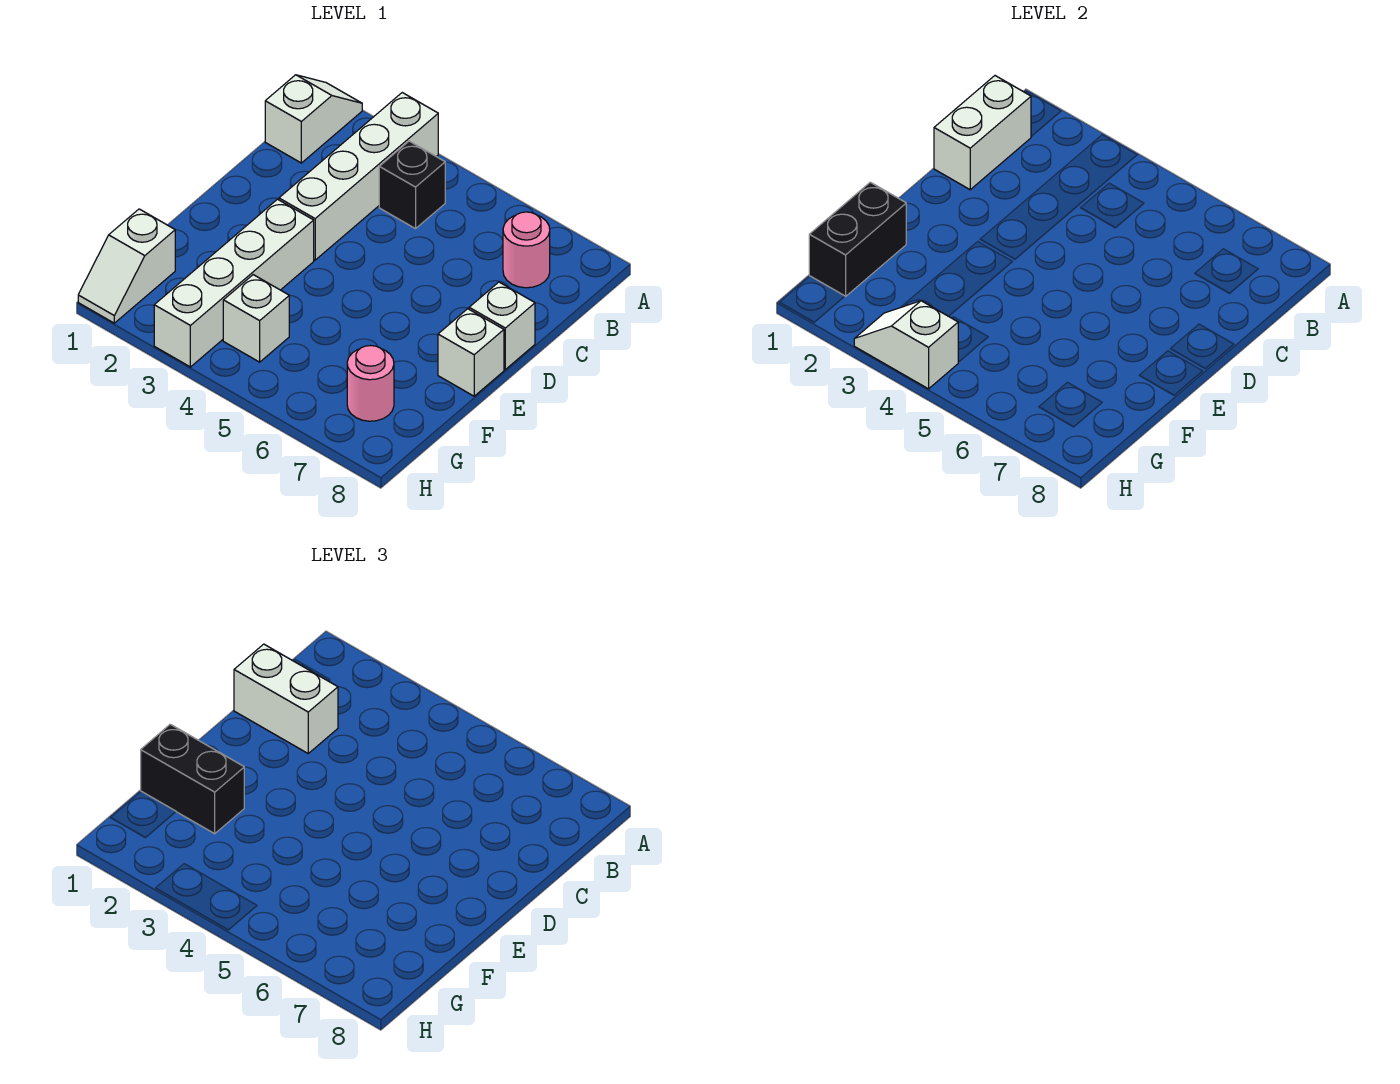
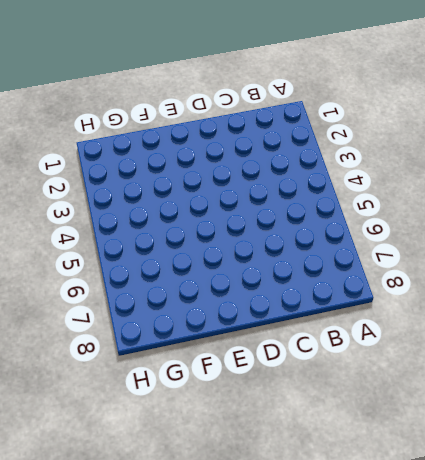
none -> white 1x2 slope [265,75,362,163]
none -> white 1x4 brick [279,93,438,260]
none -> black 1x1 brick [379,141,445,229]

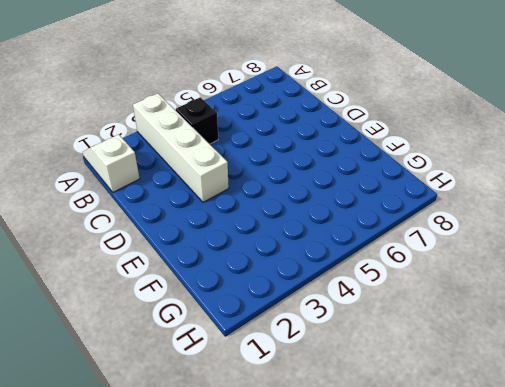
none -> pink 1x1 round brick [503,212,550,288]
none -> white 1x1 brick [469,282,535,369]
none -> white 1x4 brick [154,199,314,367]

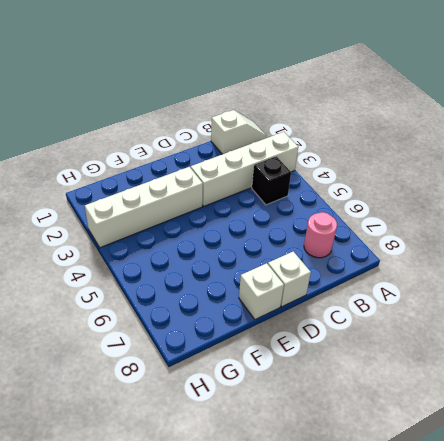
none -> white 1x2 slope [78,209,175,323]
none -> white 1x1 brick [223,275,289,362]
none -> pink 1x1 round brick [347,346,394,421]

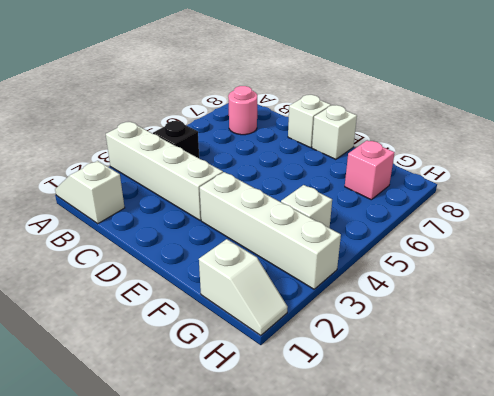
pink 1x1 brick [345,140,395,200] -> pink 1x1 round brick [347,346,394,421]
none -> white 1x2 brick [934,76,1031,190]
none -> black 1x2 brick [809,182,906,296]
none -> white 1x2 slope [854,301,958,389]

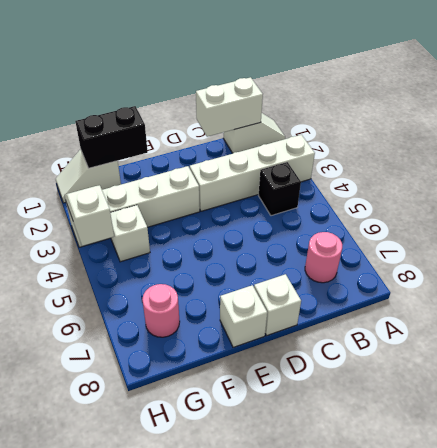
none -> white 1x2 brick [234,644,338,753]
none -> black 1x2 brick [141,724,244,834]

